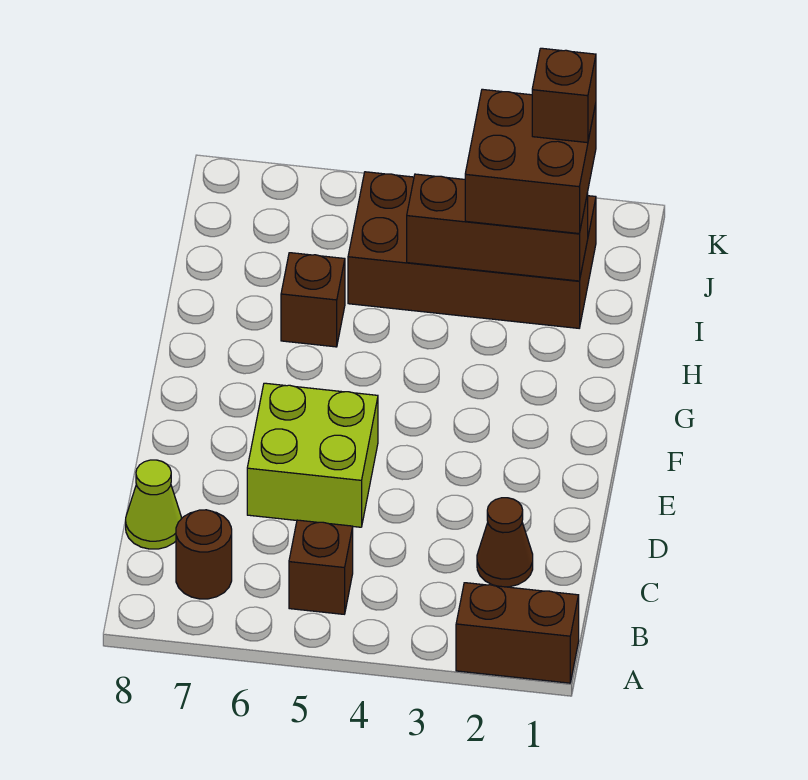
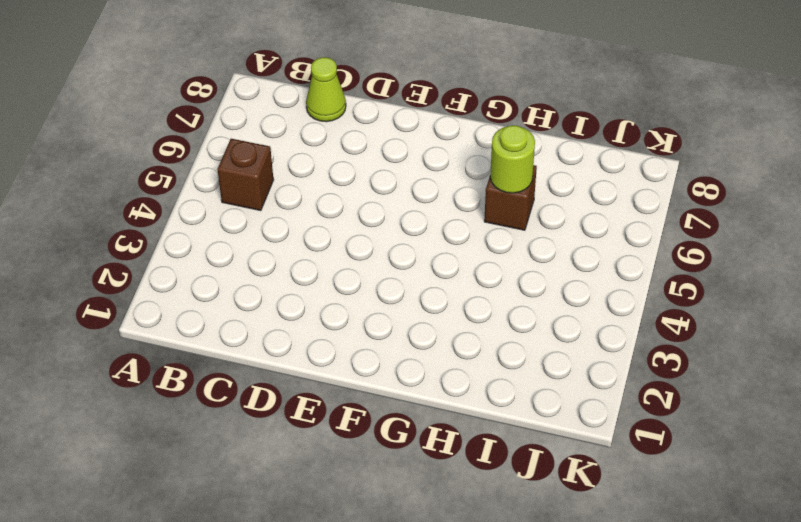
lime 1x1 round brick [490,125,535,193] -> none
none -> brown 1x2 brick [456,583,579,683]
none -> brown 1x1 round brick [176,510,232,599]

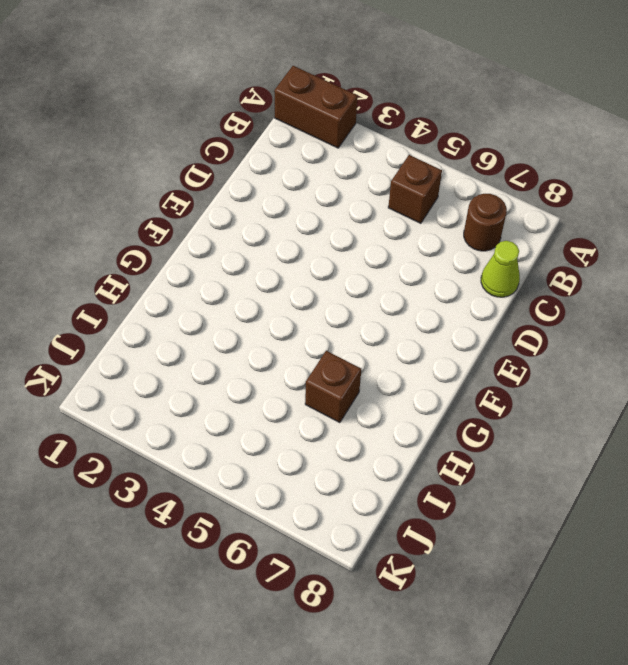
none -> brown 1x1 cone [477,498,533,587]
none -> lime 2x2 brick [247,383,378,527]

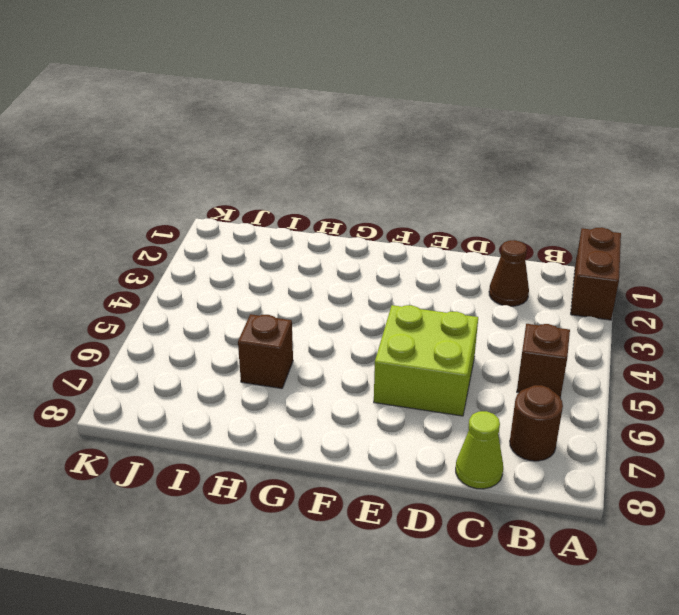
none -> brown 2x4 brick [348,172,596,328]
none -> brown 1x3 brick [407,174,588,281]

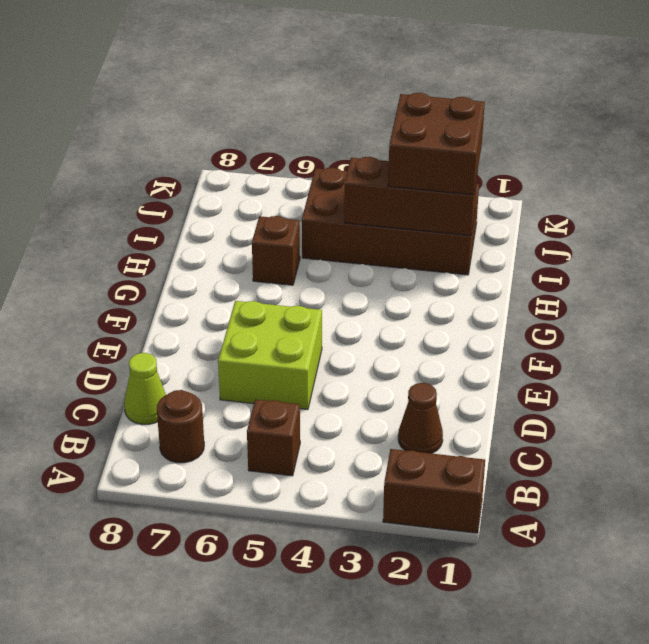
none -> brown 1x1 brick [532,48,596,143]

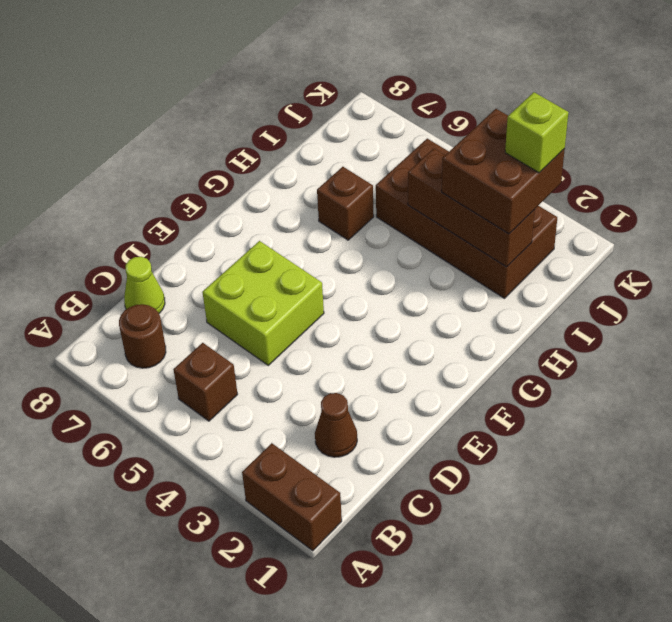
lime 1x1 brick [505,92,568,173] -> brown 1x1 brick [532,48,596,143]

